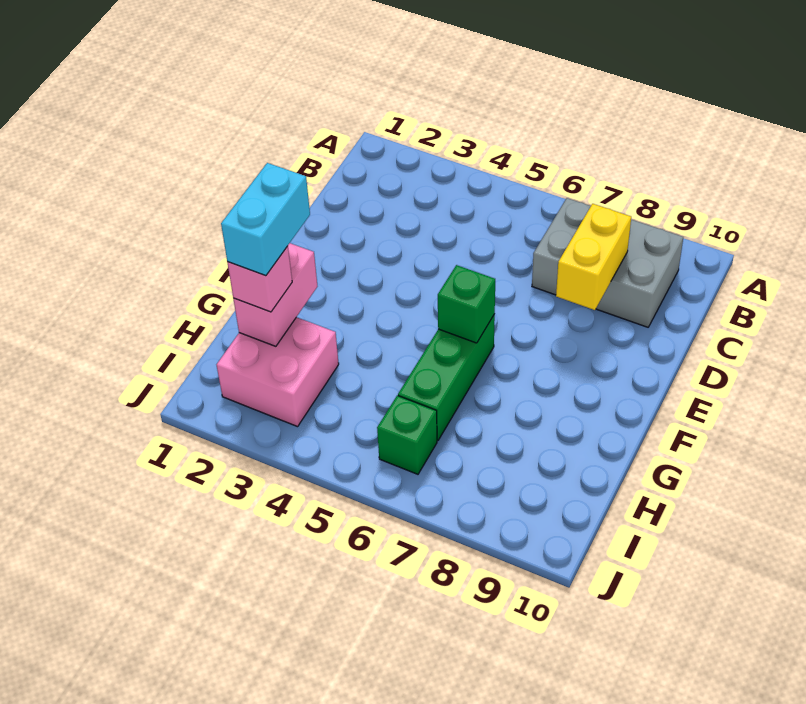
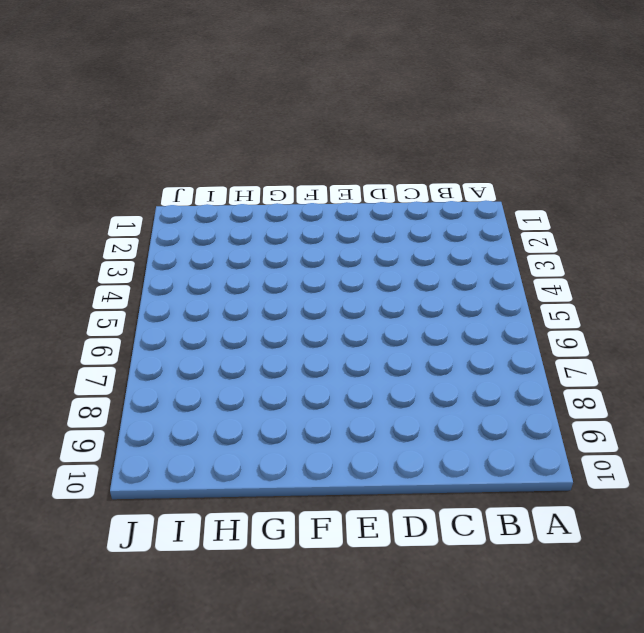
none -> grey 2x3 brick [532,198,683,327]
none -> green 1x3 brick [398,314,495,441]

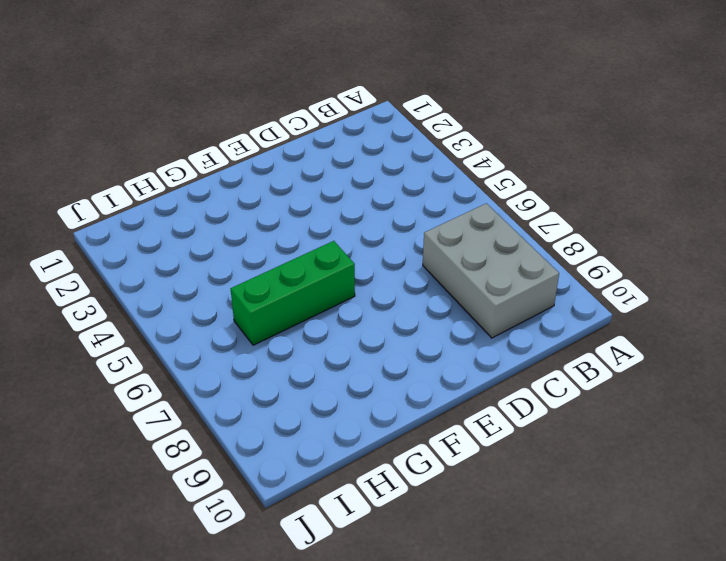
none -> pink 2x2 brick [217,317,339,427]
none -> green 1x1 brick [377,396,437,474]

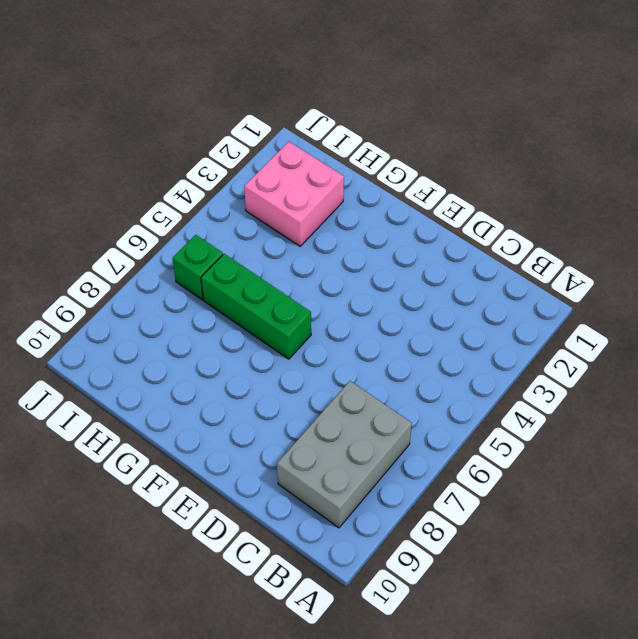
none -> yellow 1x2 brick [556,204,631,310]
none -> green 1x1 brick [438,265,495,343]

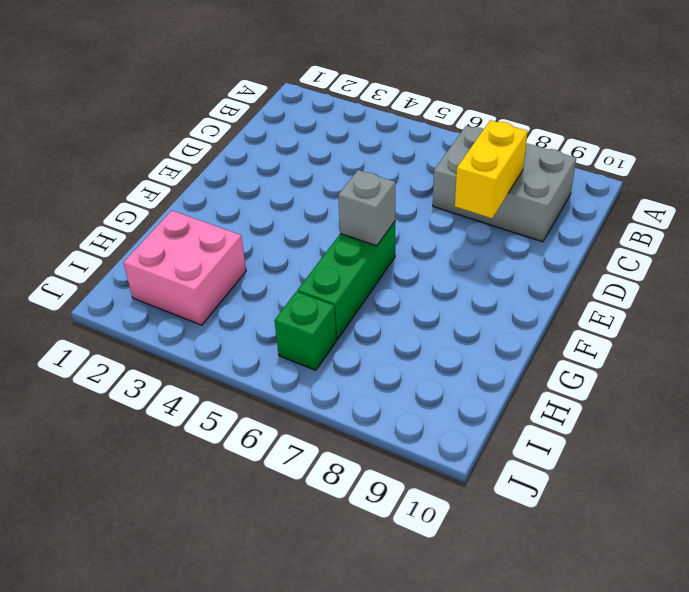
grey 1x1 brick [338,170,395,246] -> green 1x1 brick [438,265,495,343]
none -> pink 1x2 brick [233,243,318,346]
none -> pink 1x1 brick [227,246,292,312]

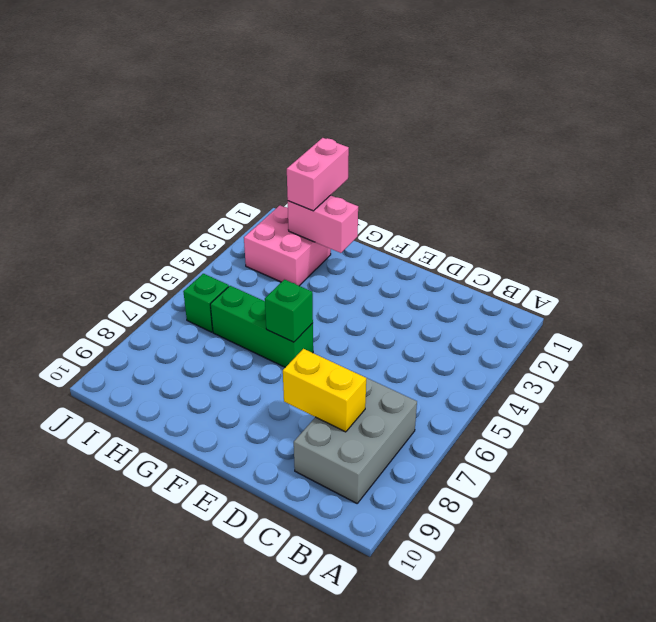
pink 1x2 brick [287,138,349,211] -> pink 1x1 brick [227,246,292,312]
none -> cyan 1x2 brick [221,163,310,276]

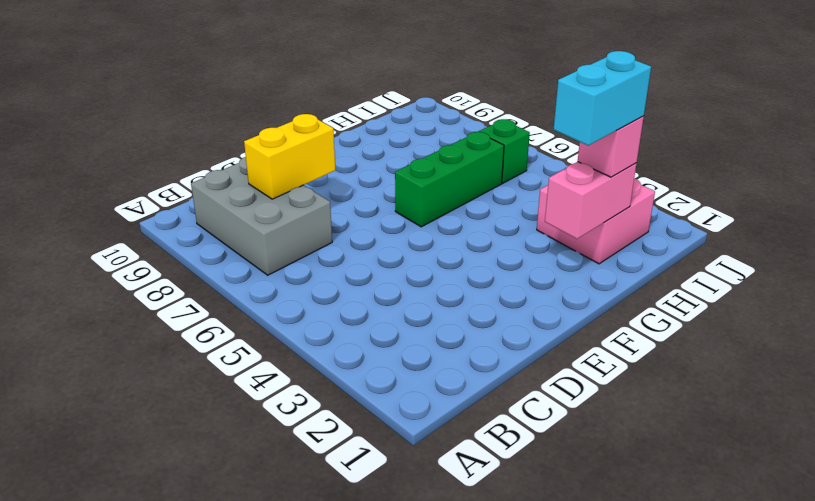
none -> green 1x1 brick [438,265,495,343]

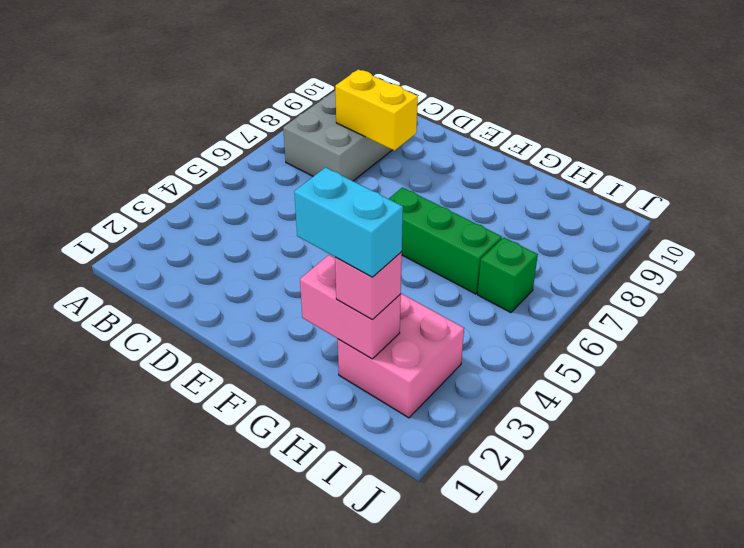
none -> green 1x1 brick [438,265,495,343]

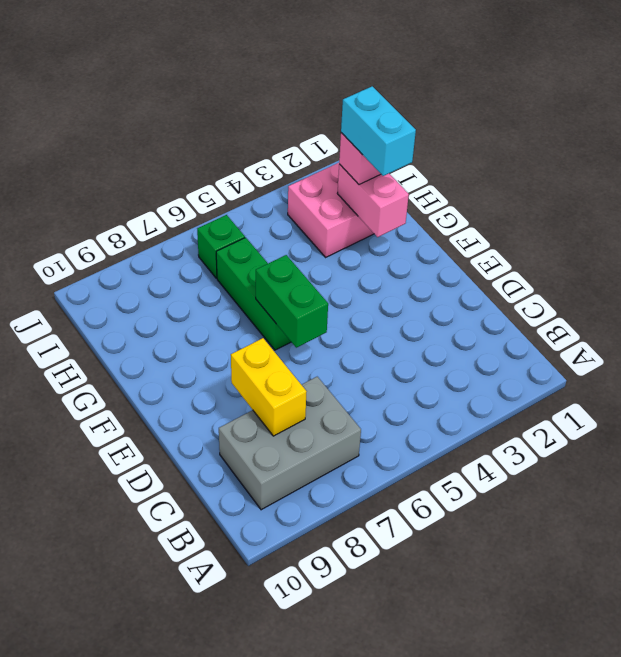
green 1x2 brick [256,255,328,348] -> green 1x1 brick [438,265,495,343]

